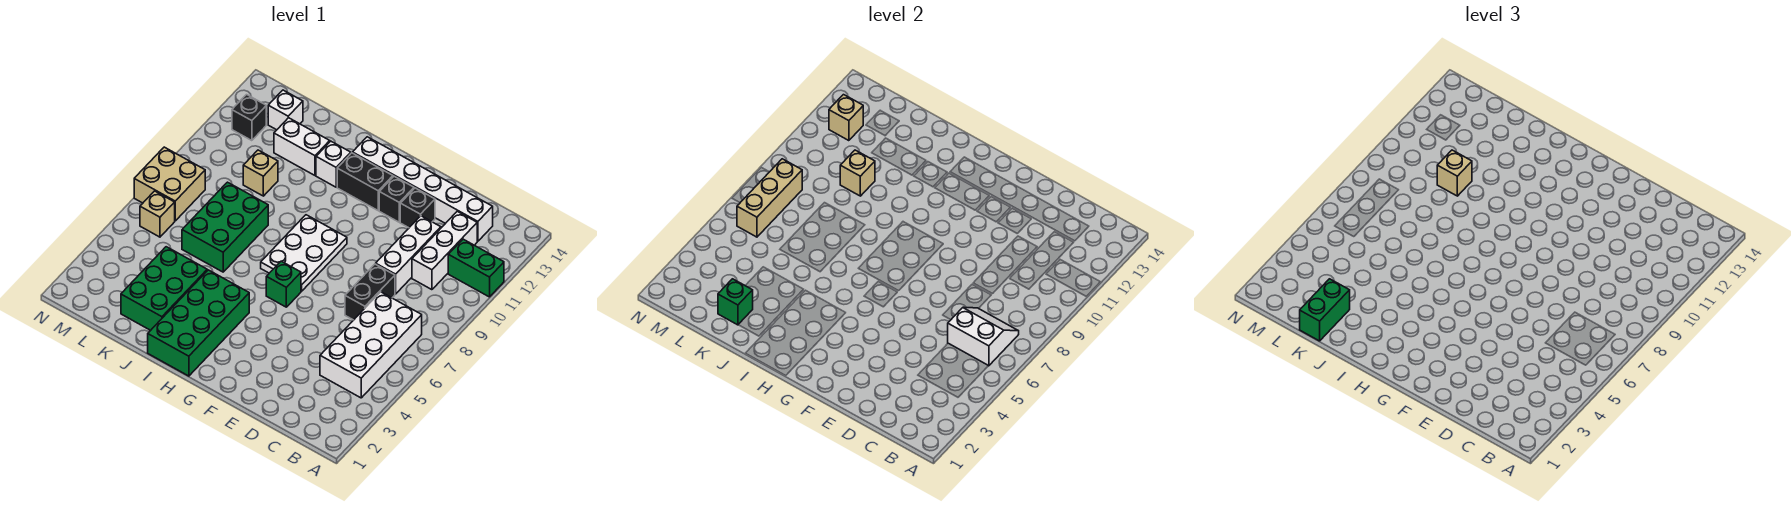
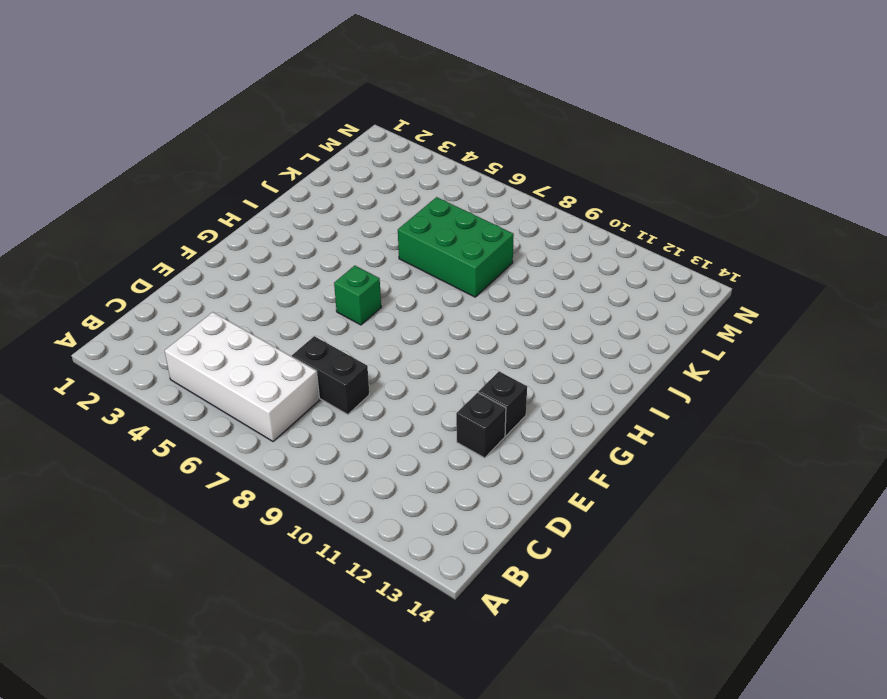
none -> green 1x2 brick [448,239,504,297]
none -> white 1x3 brick [412,211,477,290]
none -> white 1x6 brick [353,137,493,241]

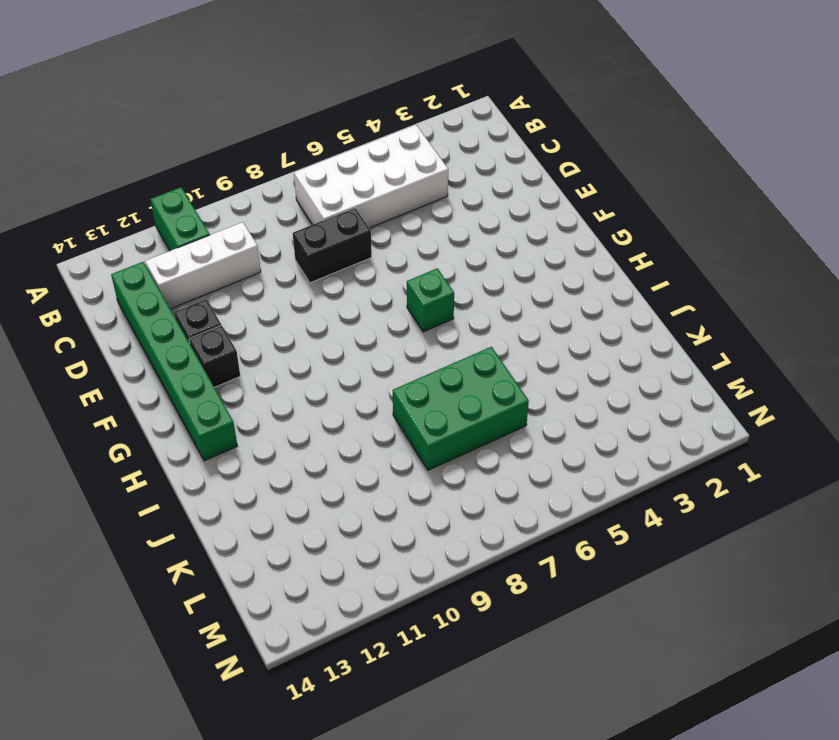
green 1x6 brick [111,262,237,461] -> white 1x6 brick [353,137,493,241]
none -> white 1x3 brick [376,216,441,294]
none -> white 2x3 plate [261,215,347,291]
none -> black 1x2 brick [337,153,393,210]

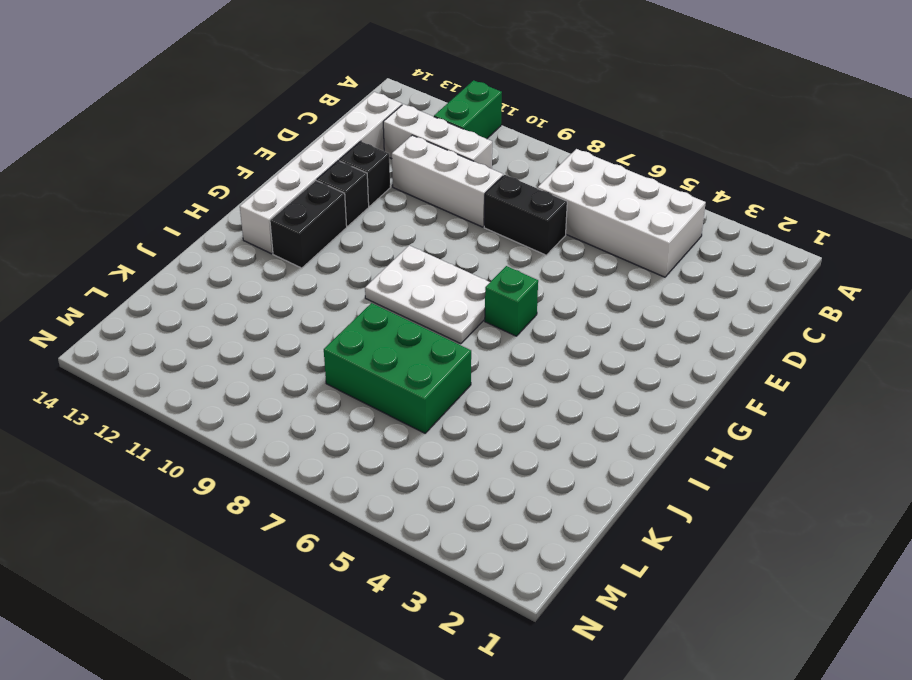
none -> green 2x4 brick [148,270,249,376]
none -> white 1x1 brick [316,141,351,187]
none -> green 2x3 brick [121,247,207,330]

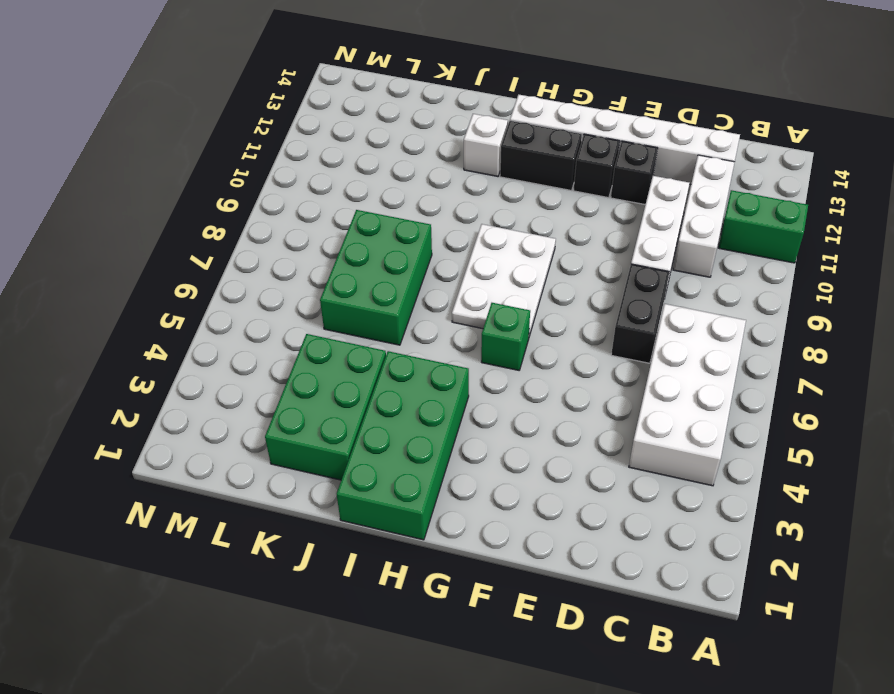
none -> white 1x2 brick [274,118,330,175]
none -> tan 1x1 brick [243,150,278,196]
none -> white 1x1 brick [268,90,303,130]

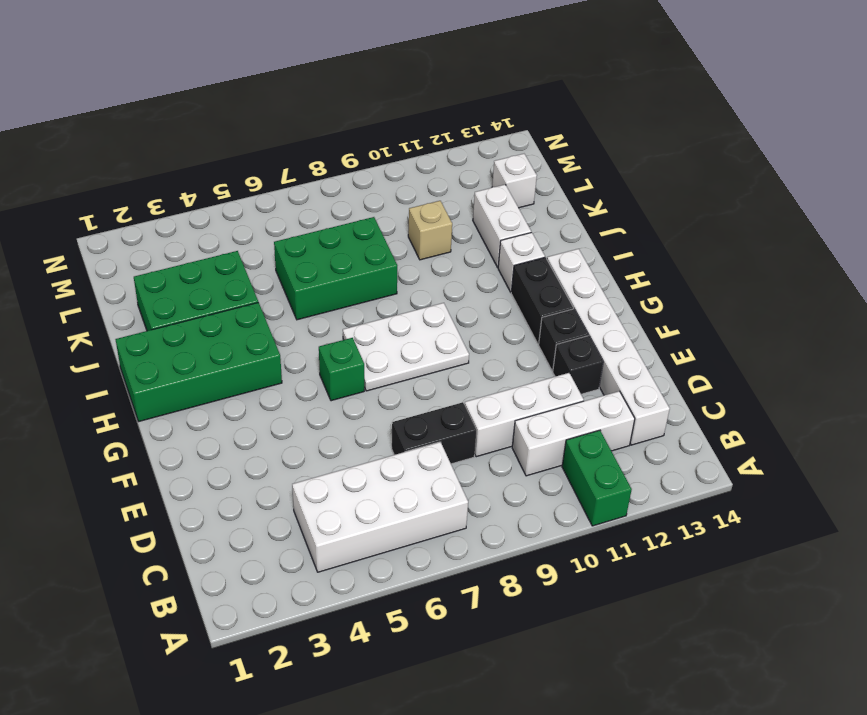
none -> tan 1x1 brick [140,191,175,237]
none -> tan 2x2 brick [134,147,205,221]
none -> black 1x1 brick [232,95,266,141]

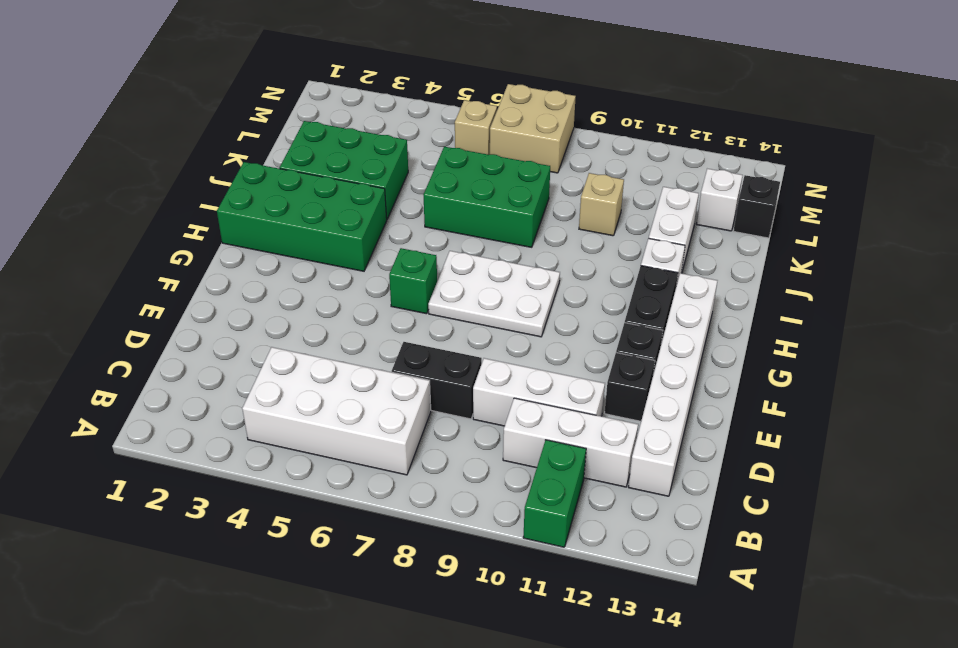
black 1x1 brick [734,175,780,238] -> black 1x1 brick moved to [232,95,266,141]
none -> white 2x2 slope [948,307,1019,366]
none -> green 1x1 brick [718,279,753,325]
none -> tan 1x1 brick [840,150,875,196]

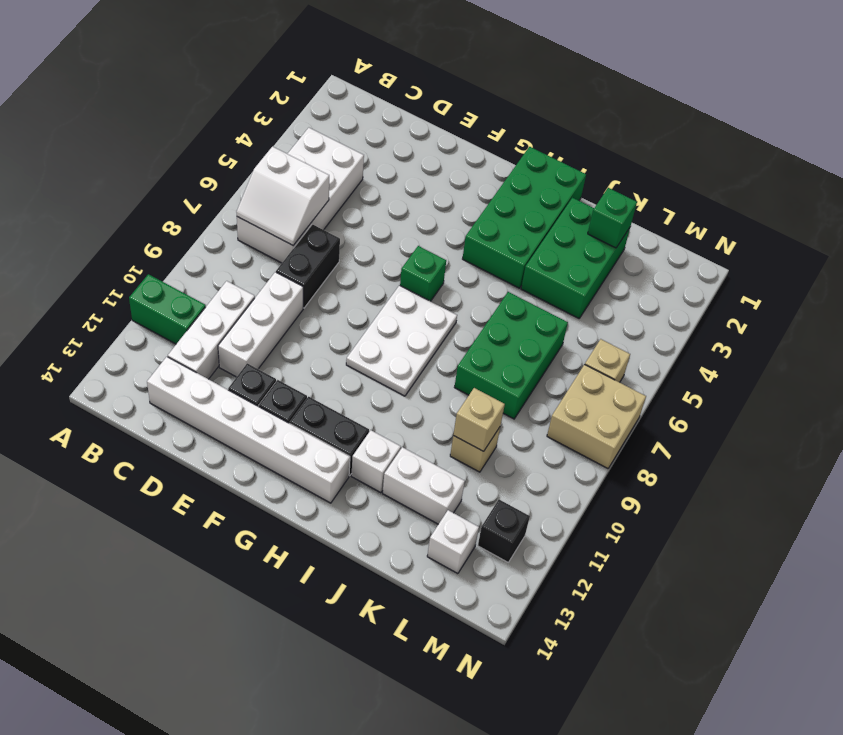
none -> tan 1x3 brick [737,159,802,237]
none -> tan 1x1 brick [829,95,863,141]
none -> green 1x2 brick [1300,279,1350,341]

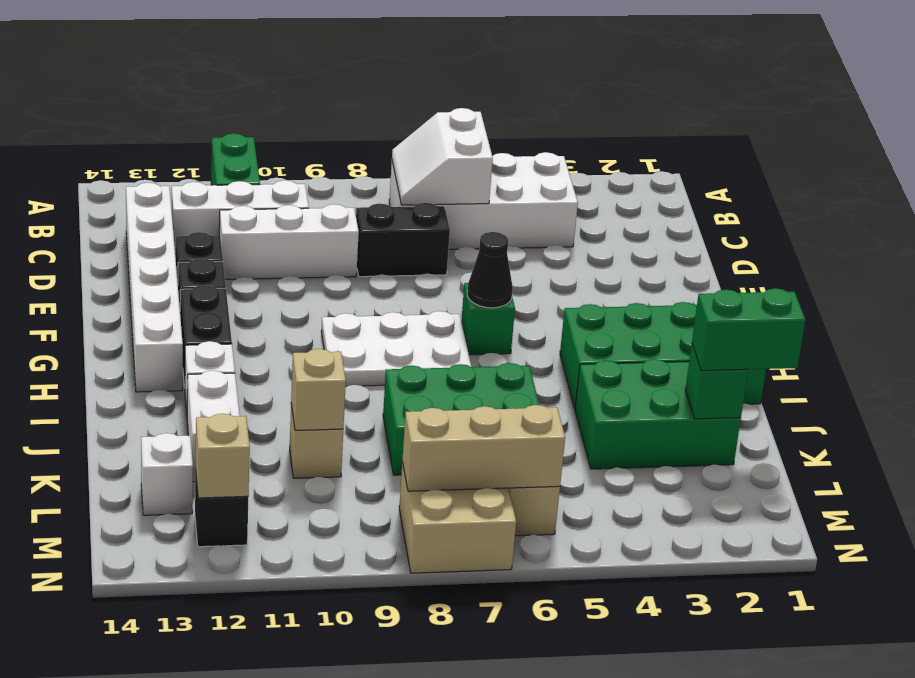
black 1x1 cone [467,232,513,308] -> none
none -> tan 1x1 brick [1437,150,1472,196]

